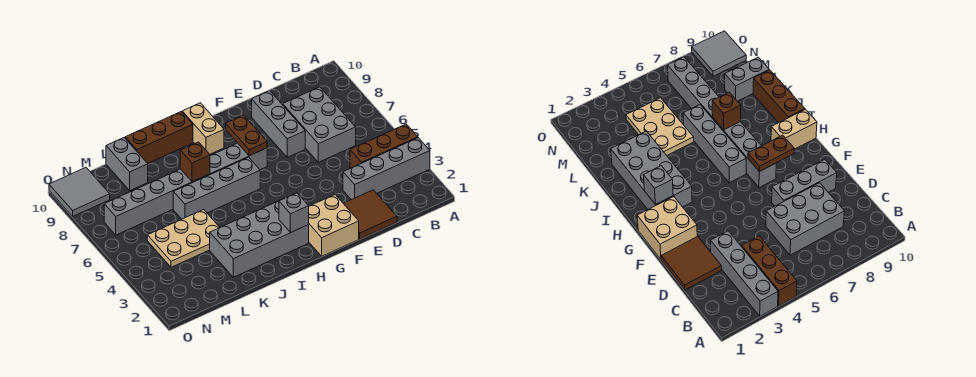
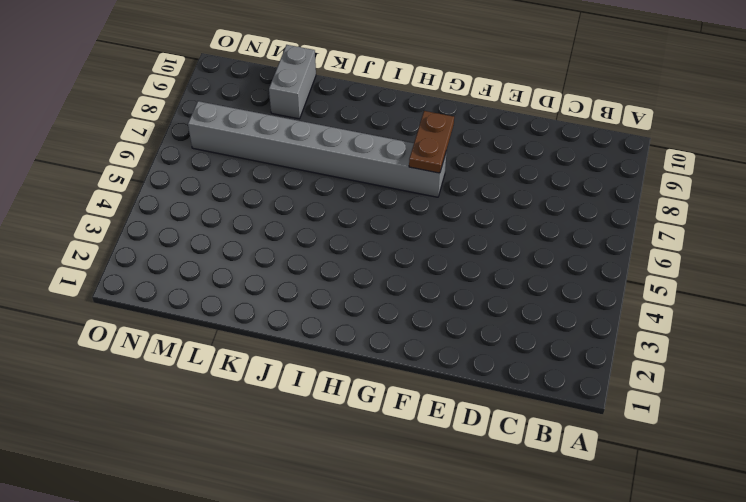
none -> grey 1x4 brick [343,138,430,200]
none -> brown 1x3 brick [350,124,418,168]
none -> grey 2x3 brick [283,87,356,162]

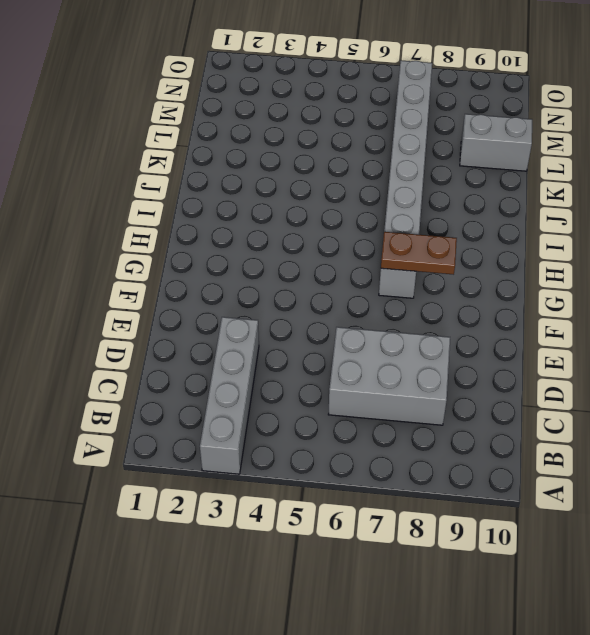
none -> brown 1x3 brick [350,124,418,168]
none -> brown 2x2 tile [343,190,397,239]
none -> grey 1x3 brick [252,91,305,157]

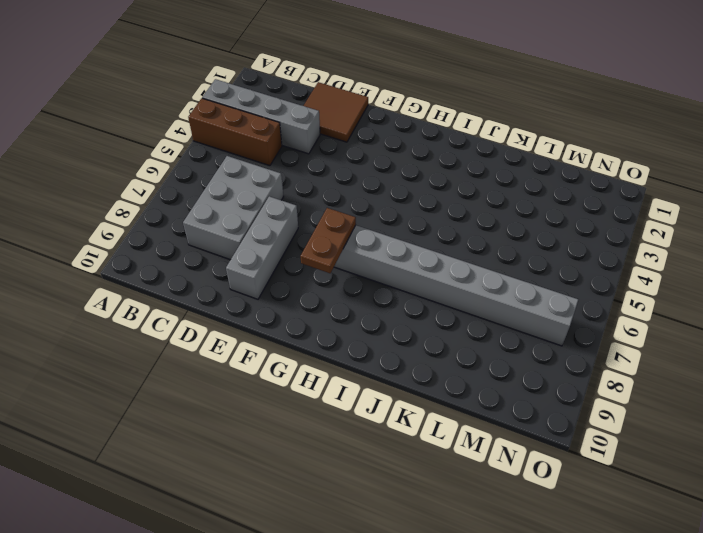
none -> tan 2x2 brick [308,195,359,256]
none -> grey 2x4 brick [210,201,309,277]
none -> grey 1x4 brick [173,157,260,219]

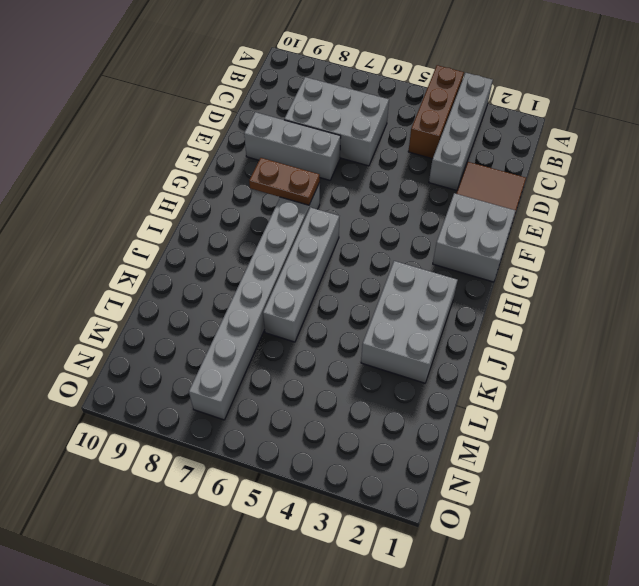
grey 2x2 brick [433,193,516,282] -> tan 2x2 brick [308,195,359,256]
grey 2x3 brick [361,261,458,383] -> grey 2x4 brick [210,201,309,277]
none -> tan 1x2 brick [182,103,224,154]
none -> brown 1x3 brick [125,112,193,164]
none -> tan 2x3 plate [147,209,220,267]

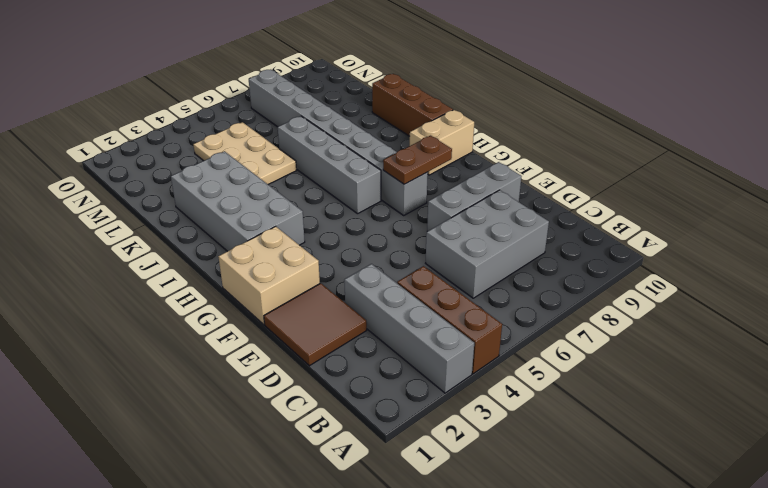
none -> grey 1x2 brick [106,138,148,190]
none -> grey 2x2 tile [49,167,110,216]
none -> grey 1x1 brick [279,193,309,232]

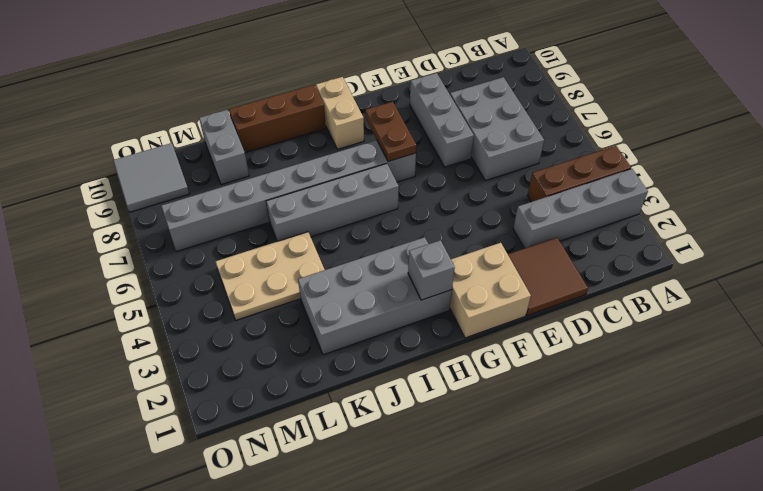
none -> brown 1x1 brick [180,142,210,182]

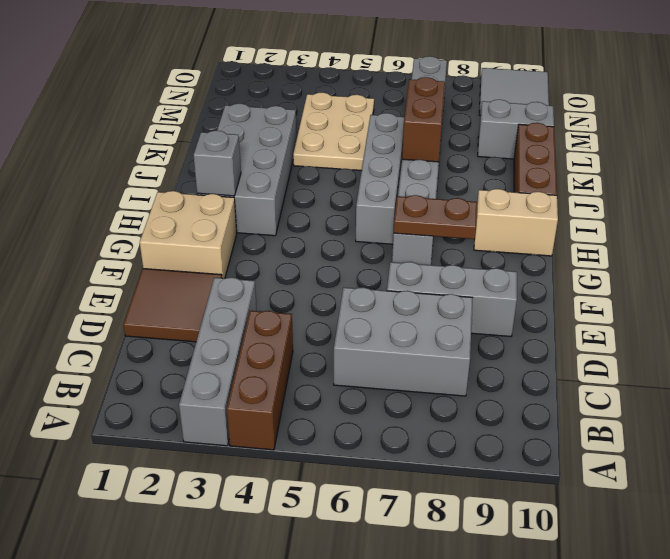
brown 1x2 brick [402,77,445,162] -> brown 1x1 brick [180,142,210,182]

